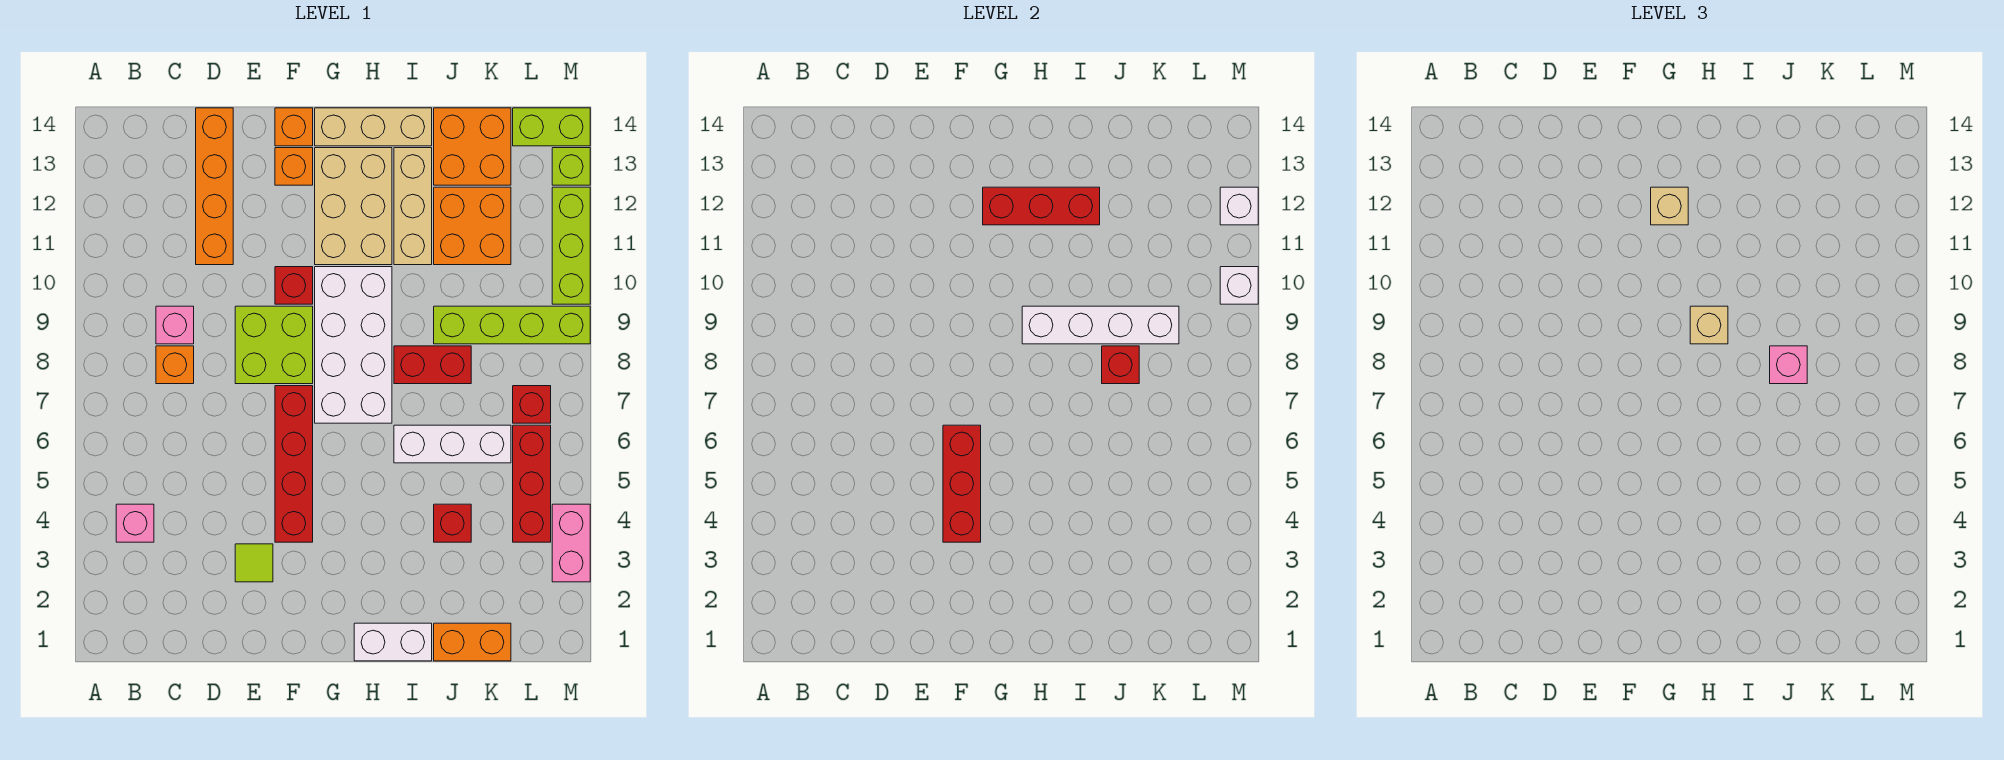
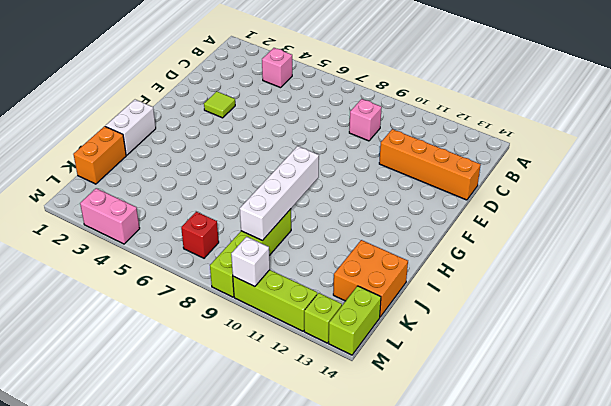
none -> orange 1x1 brick [156,346,194,384]
none -> lime 2x2 brick [235,306,313,384]
none -> red 1x4 brick [275,386,313,542]
none -> red 1x1 brick [275,267,313,304]

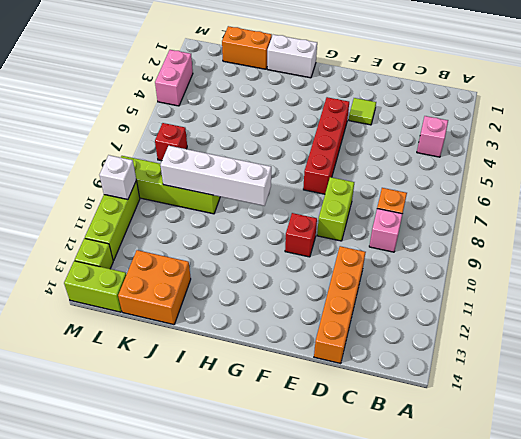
lime 1x2 brick [317,177,354,241] -> lime 2x2 brick [235,306,313,384]
none -> orange 1x1 brick [275,148,313,185]
none -> orange 1x1 brick [275,108,313,146]
none -> white 2x4 brick [315,267,392,423]
none -> tan 2x3 brick [315,148,392,265]

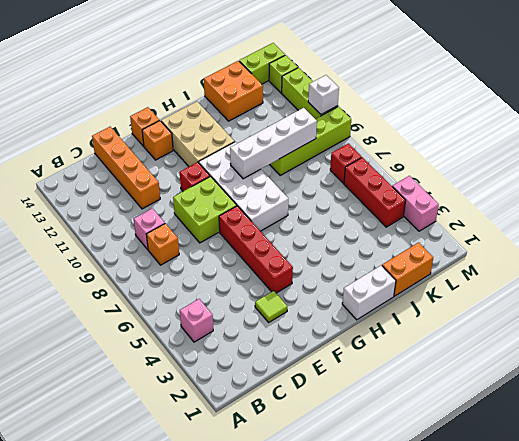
none -> tan 1x3 brick [315,108,432,146]
none -> white 1x3 brick [394,425,511,463]
none -> red 1x2 brick [394,346,471,384]
none -> tan 1x3 brick [394,148,432,265]

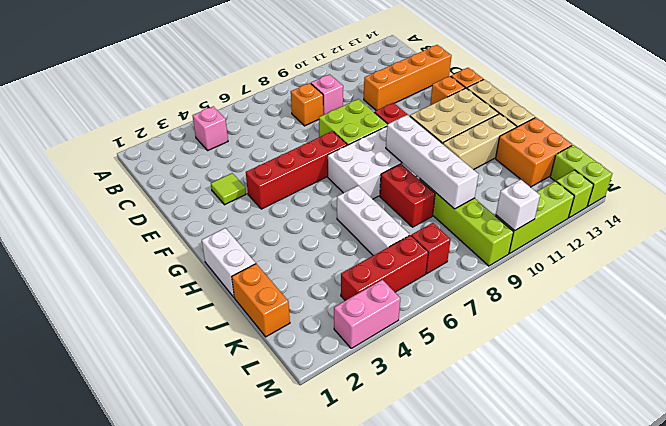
none -> red 1x1 brick [434,504,471,542]
none -> orange 2x2 brick [434,187,511,265]
none -> red 1x3 brick [943,425,981,542]
none -> red 1x3 brick [983,187,1100,225]

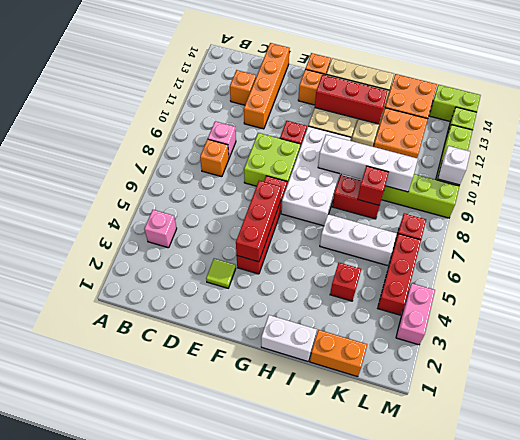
orange 1x1 brick [230,70,256,105] -> none
none -> white 1x1 brick [1220,187,1258,225]
none -> tan 1x1 brick [1651,187,1688,225]
none -> tan 1x1 brick [1690,306,1728,344]
none -> pink 1x1 brick [1770,346,1807,384]

